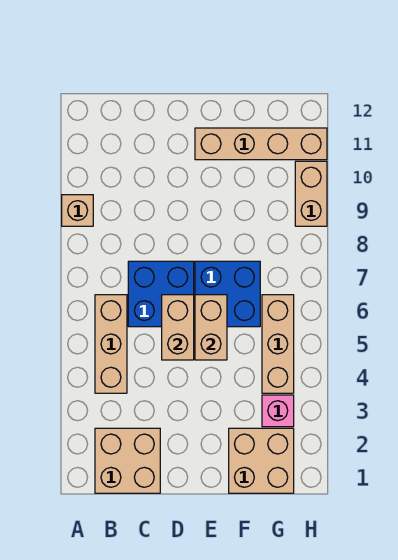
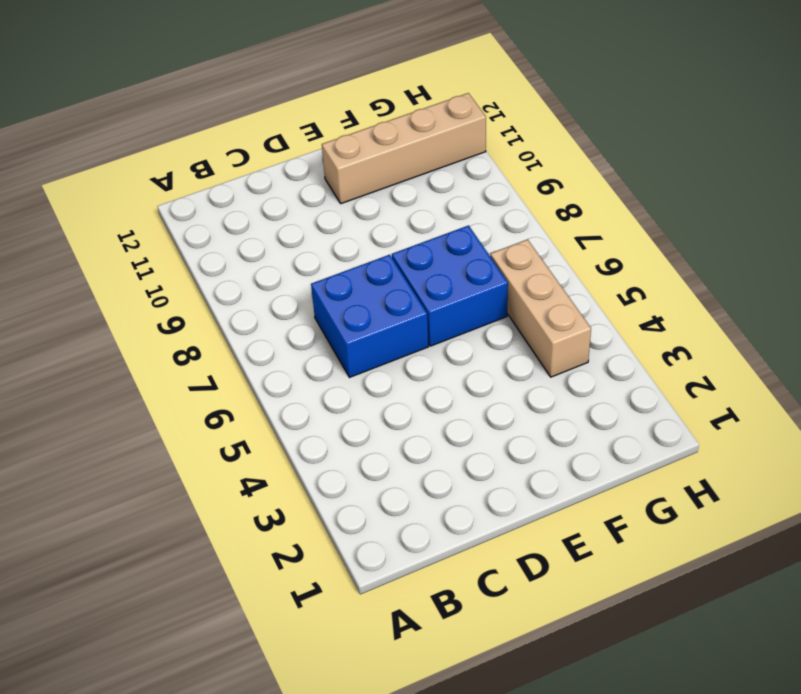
none -> tan 1x1 brick [62,195,93,226]
none -> tan 2x2 brick [95,428,160,493]
none -> tan 1x3 brick [95,295,127,393]

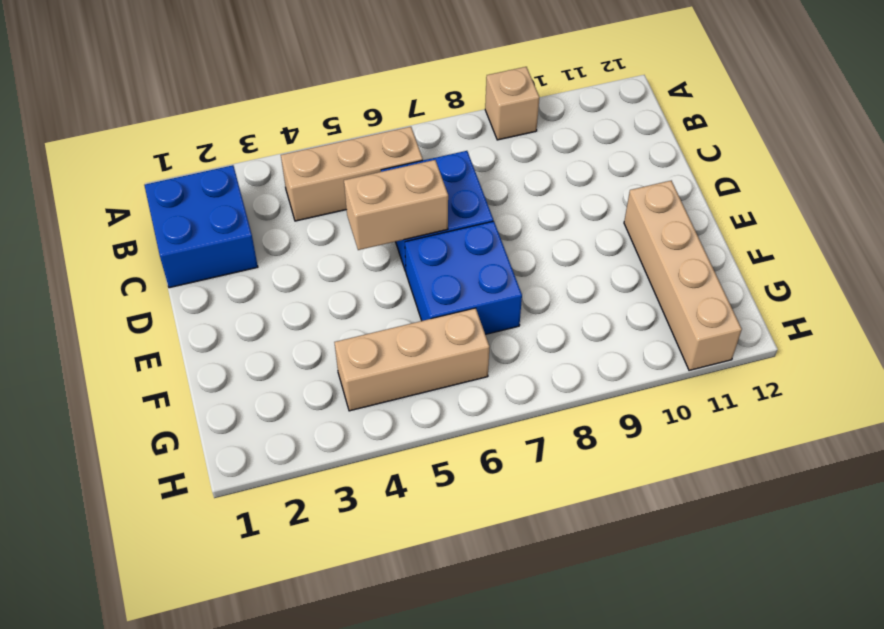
blue 2x2 brick [144,165,258,288] -> tan 2x2 brick [95,428,160,493]
none -> tan 2x2 brick [229,428,294,493]
none -> pink 1x1 brick [262,395,294,427]
none -> tan 1x2 brick [295,161,327,226]

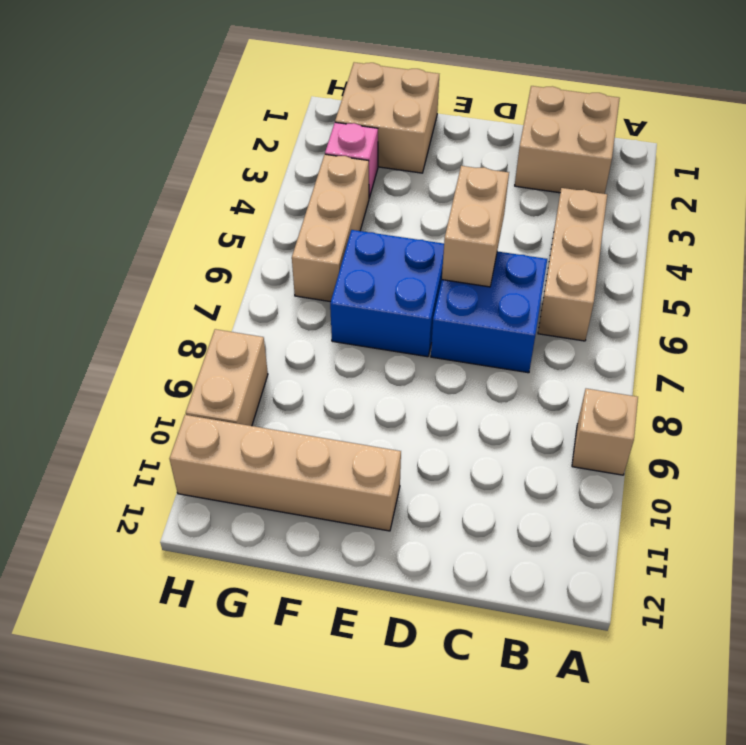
none -> tan 1x2 brick [195,295,227,360]

